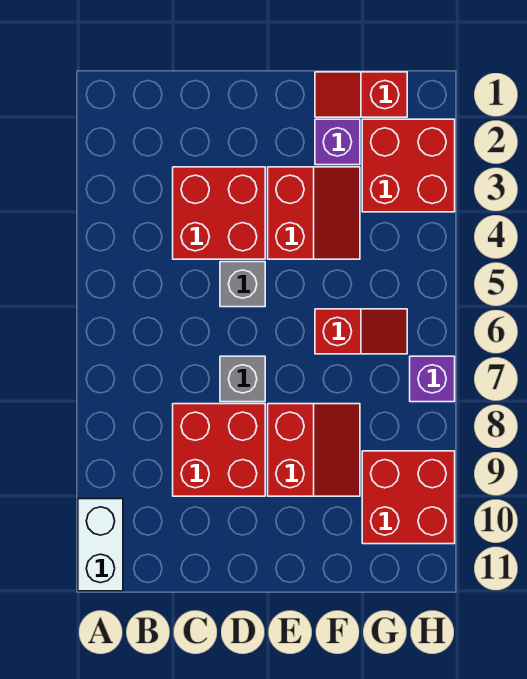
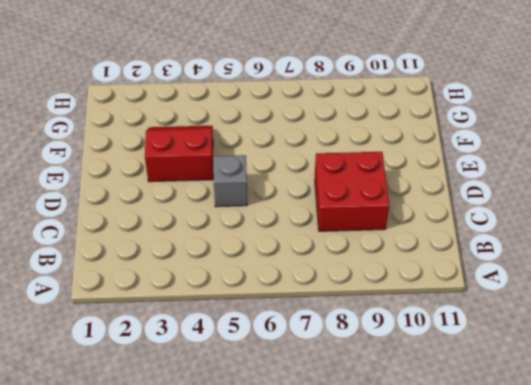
none -> white 1x2 brick [78,499,123,591]
none -> red 2x2 brick [173,167,265,259]
none -> grey 1x1 brick [220,356,265,402]

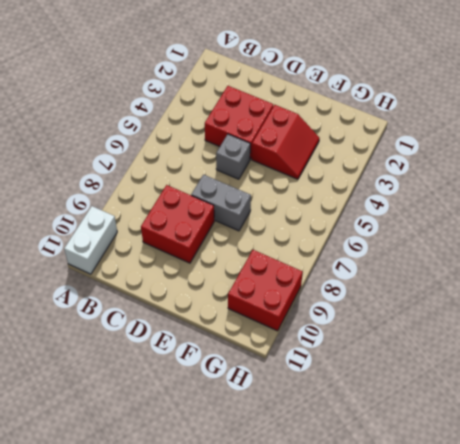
grey 1x2 brick [191,175,251,231] -> grey 1x1 brick [220,356,265,402]
none -> red 2x2 slope [268,404,360,496]
none -> red 1x2 slope [315,72,407,117]
none -> purple 1x1 brick [315,119,360,165]

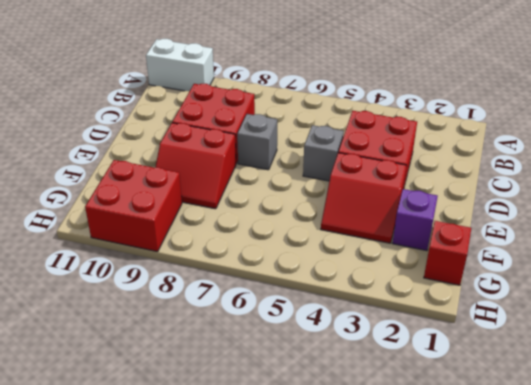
none -> red 1x2 slope [315,309,407,354]
none -> red 2x2 brick [362,119,455,212]
none -> purple 1x1 brick [410,356,455,402]

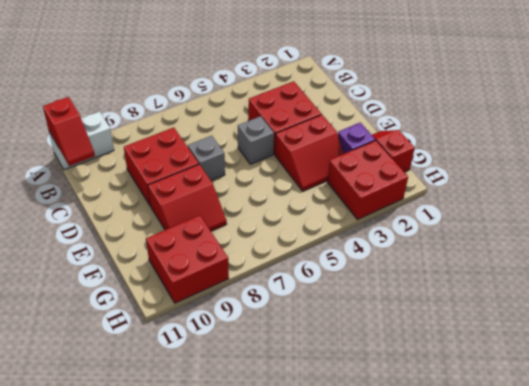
red 1x2 slope [43,97,95,166] -> red 1x2 slope moved to [315,309,407,354]
none -> purple 1x1 brick [410,356,455,402]

